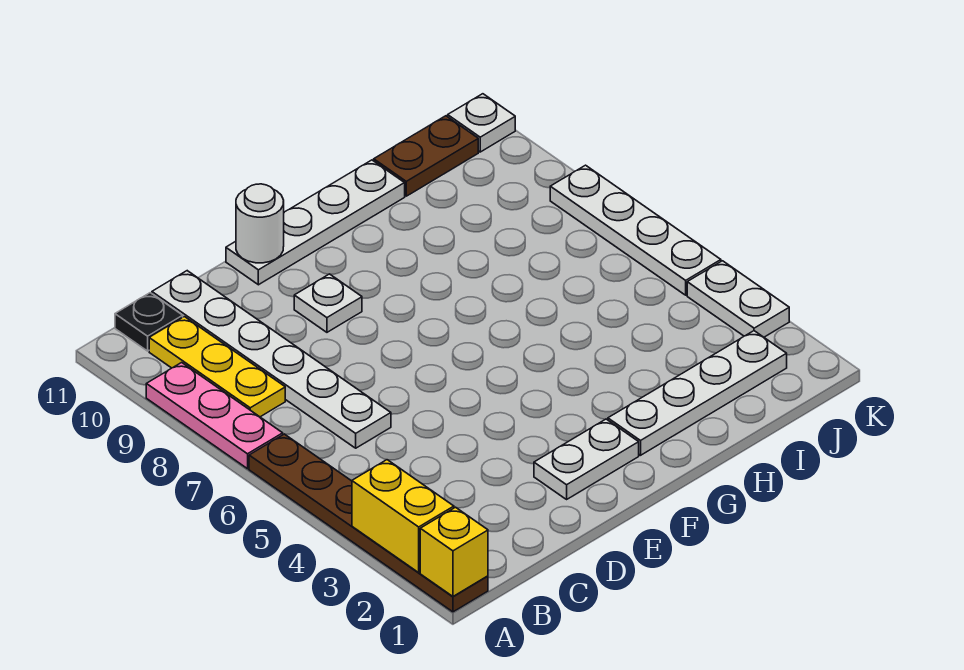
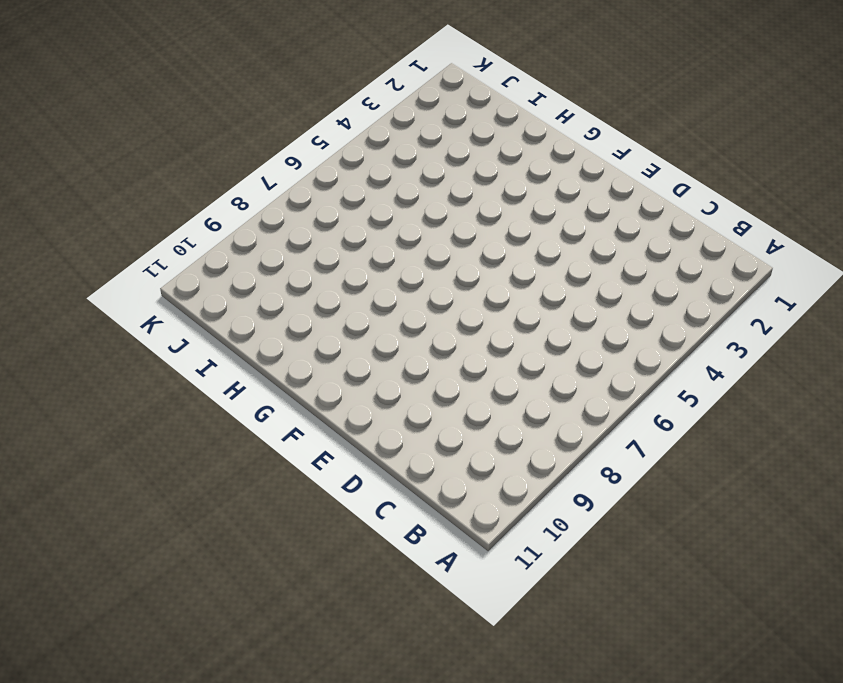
none -> brown 1x6 plate [249,434,488,612]
none -> pink 1x3 plate [146,363,283,469]
none -> yellow 1x3 plate [149,317,285,417]

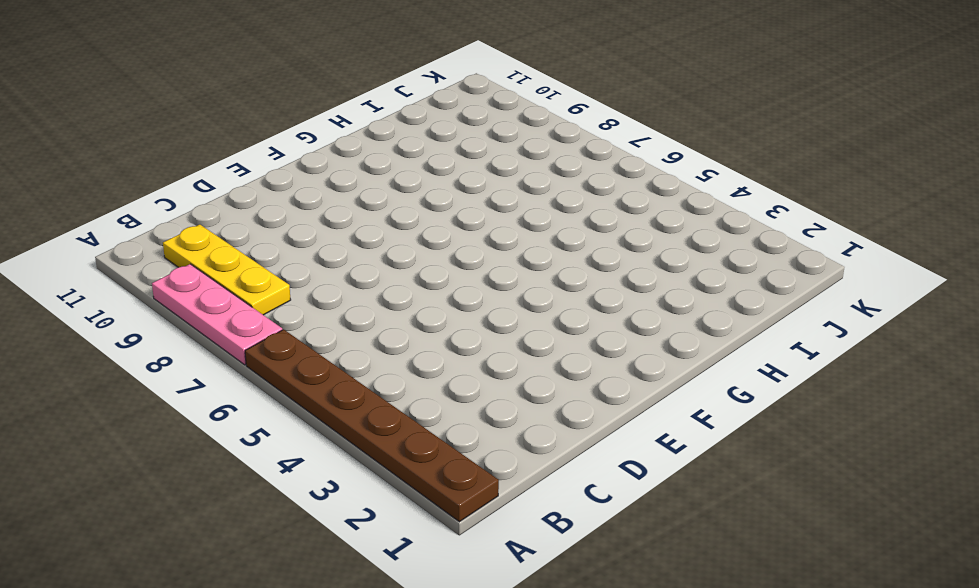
none -> black 1x1 plate [115,293,183,351]
none -> white 1x6 plate [152,271,391,448]
none -> white 1x2 plate [534,419,639,499]

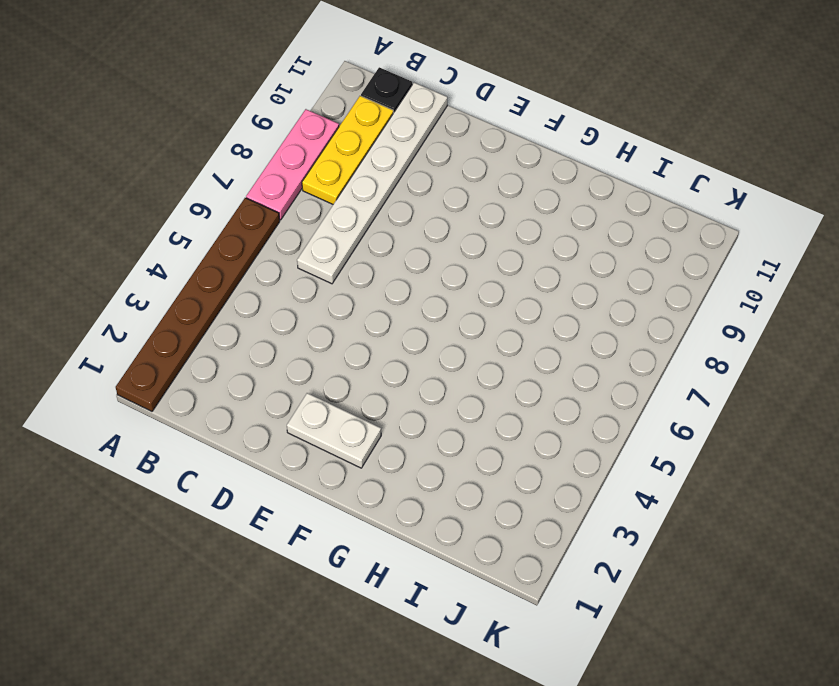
none -> white 1x1 plate [294,274,362,332]
none -> white 1x4 plate [226,160,405,285]
none -> white 1x4 plate [608,331,787,455]

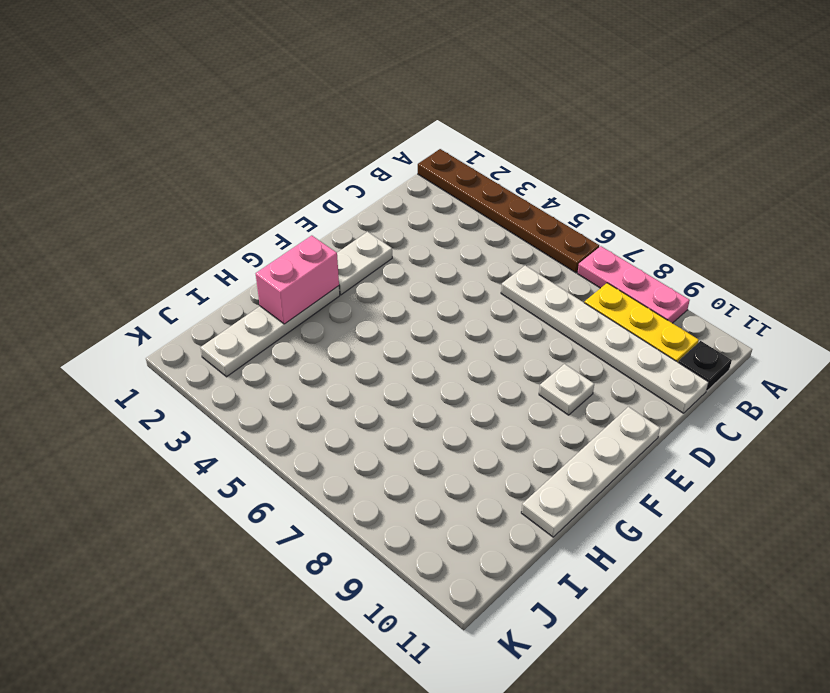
pink 1x2 brick [256,236,339,324] -> none
none -> brown 1x2 plate [374,116,478,196]
none -> white 1x2 plate [687,261,789,337]
none -> white 1x4 plate [550,165,721,295]

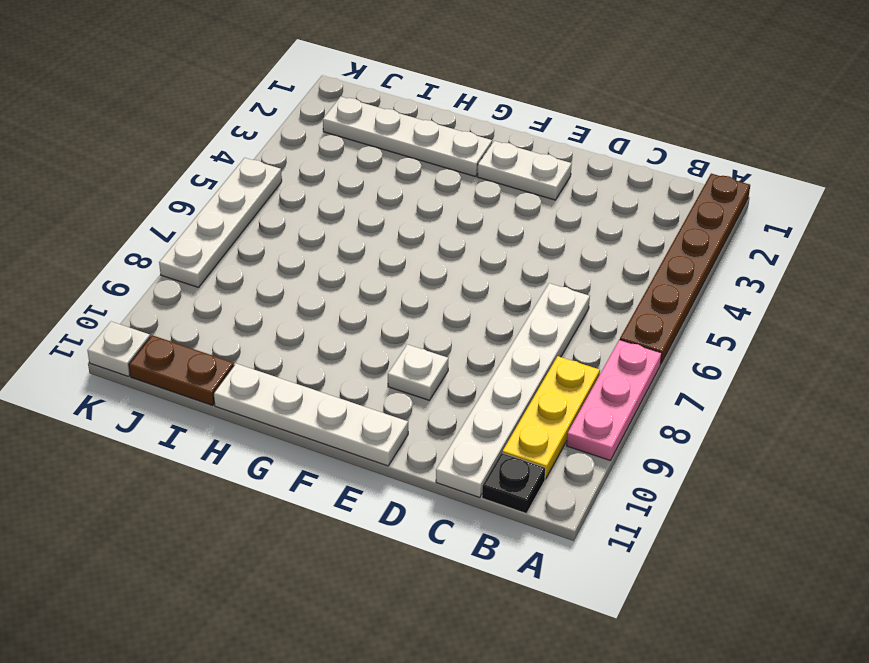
none -> white 1x2 plate [687,261,789,337]
none -> yellow 1x1 brick [420,507,488,597]
none -> yellow 1x2 brick [352,460,454,572]

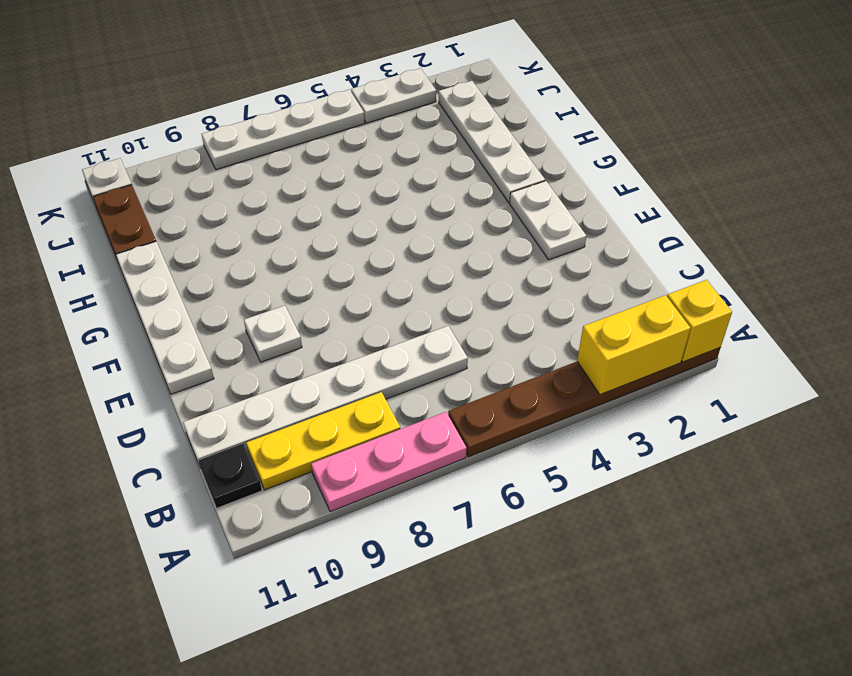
none -> white 1x1 round brick [236,184,284,263]

